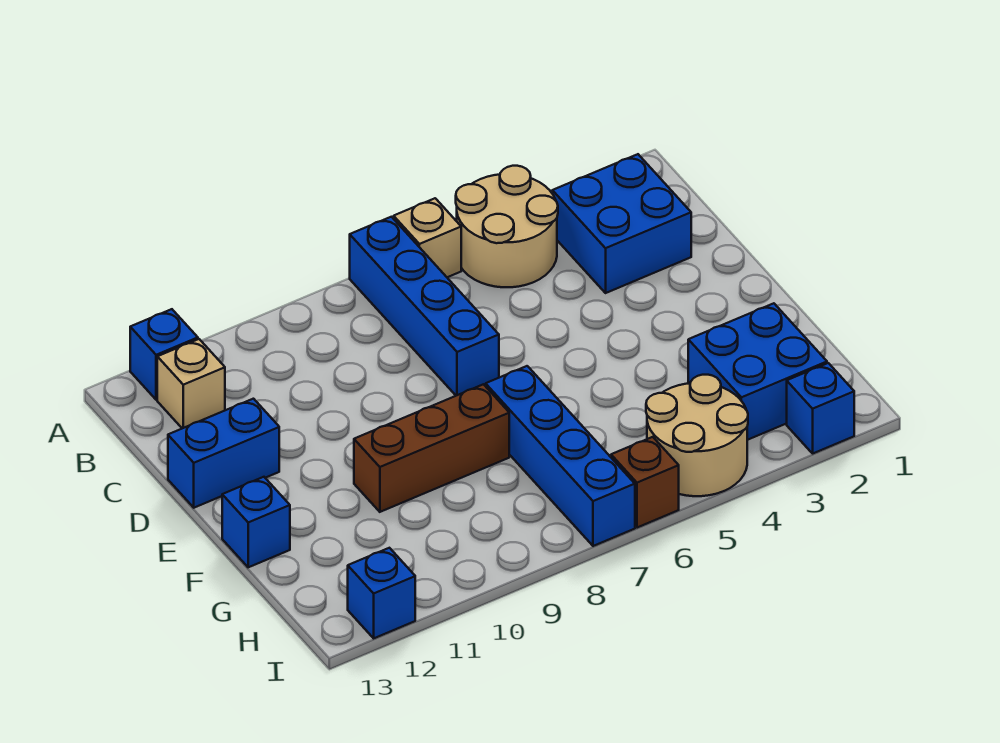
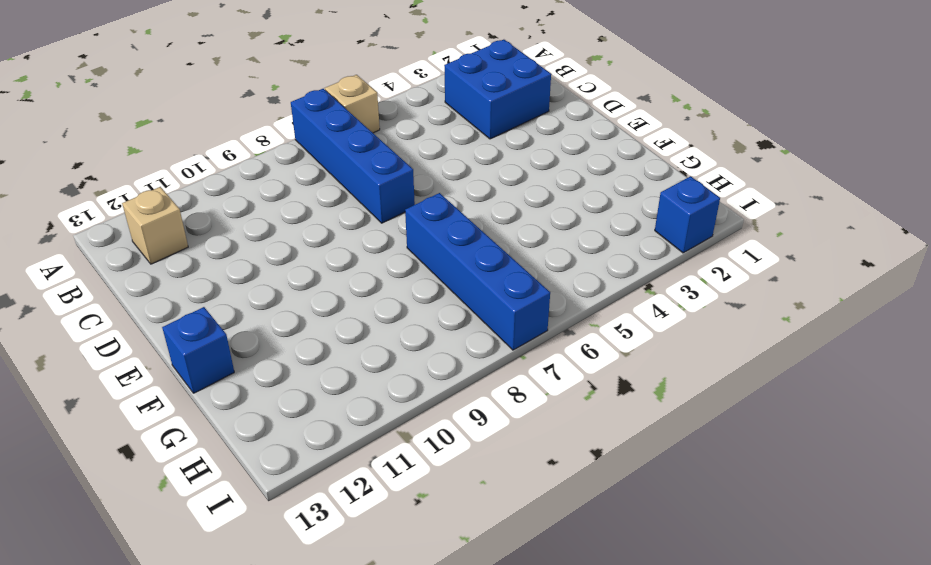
none -> tan 2x2 round brick [456,166,558,287]
none -> blue 1x1 brick [130,309,198,400]
none -> blue 1x2 brick [168,399,279,508]

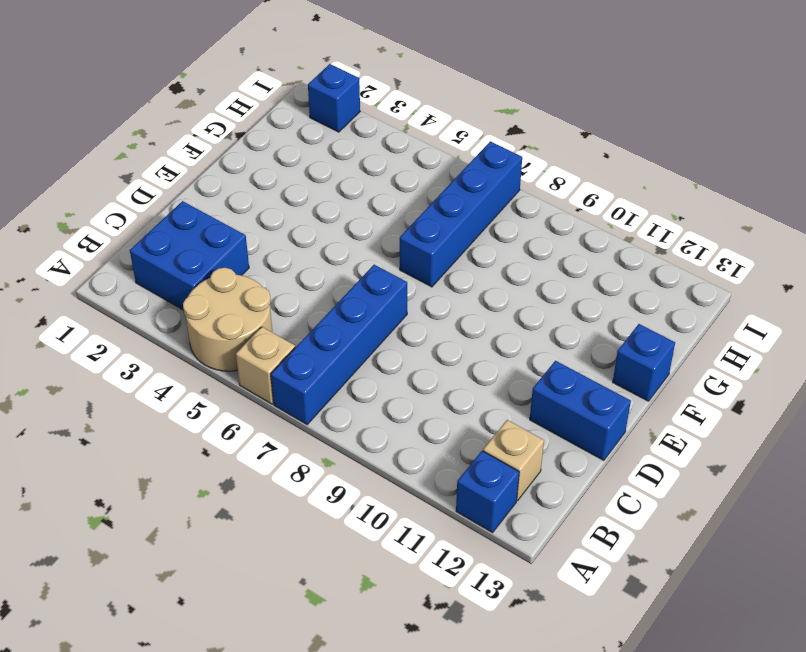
none -> brown 1x3 brick [354,384,509,512]
none -> blue 2x2 brick [688,303,827,440]
none -> tan 2x2 round brick [646,375,748,496]

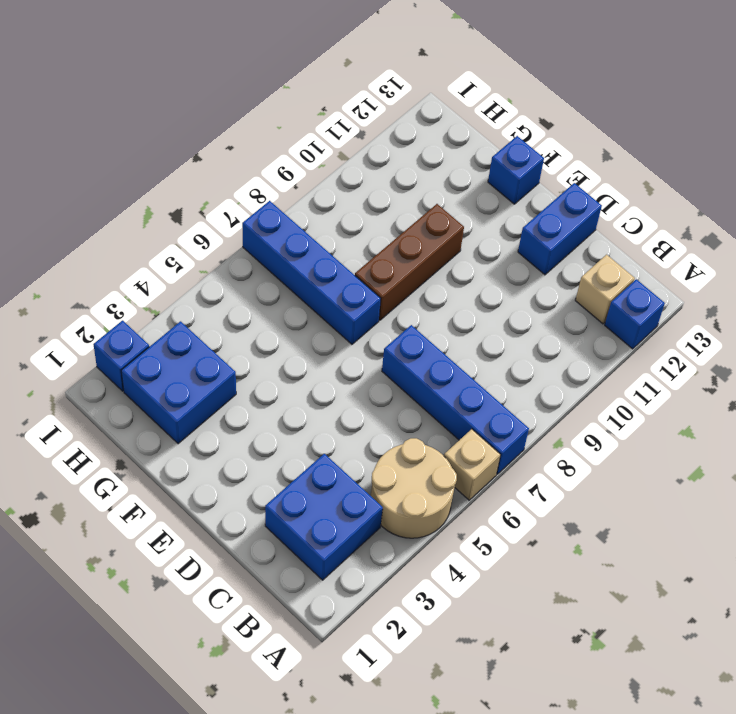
none -> tan 2x2 round brick [646,375,748,496]
none -> brown 1x1 brick [611,437,679,528]
none -> blue 1x1 brick [348,548,415,638]

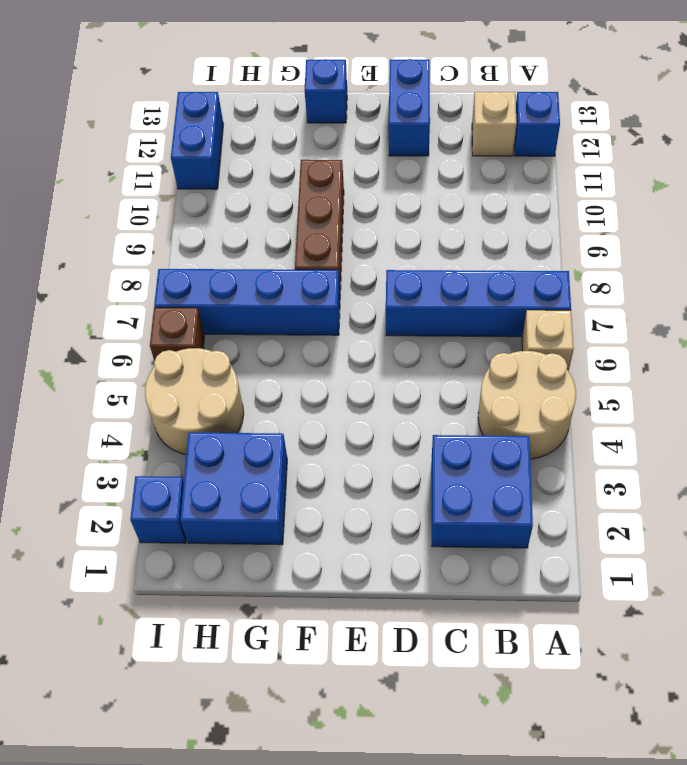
blue 1x2 brick [171,92,223,189] -> blue 1x1 brick [348,548,415,638]

